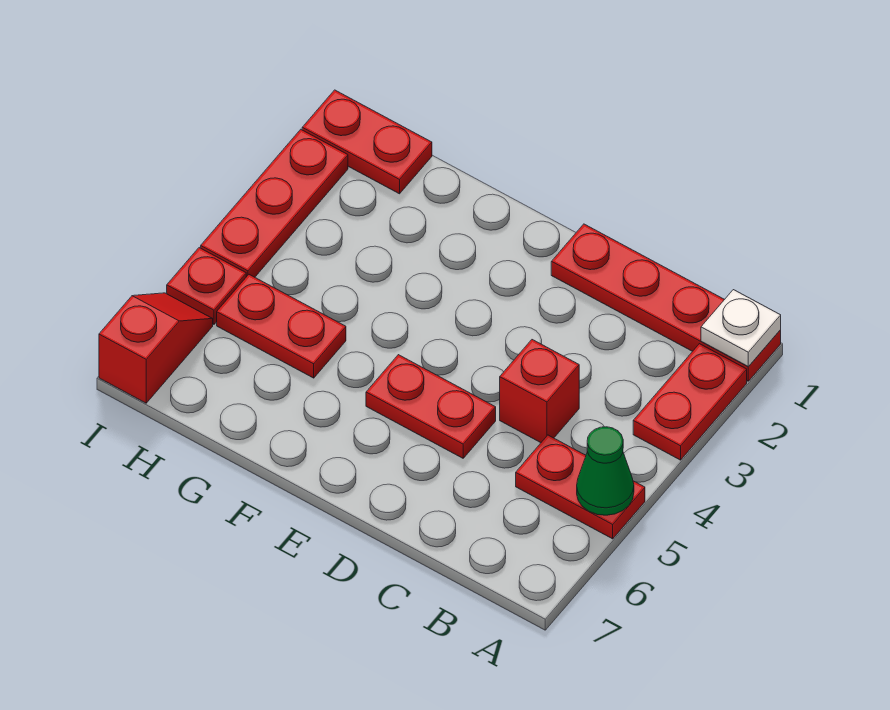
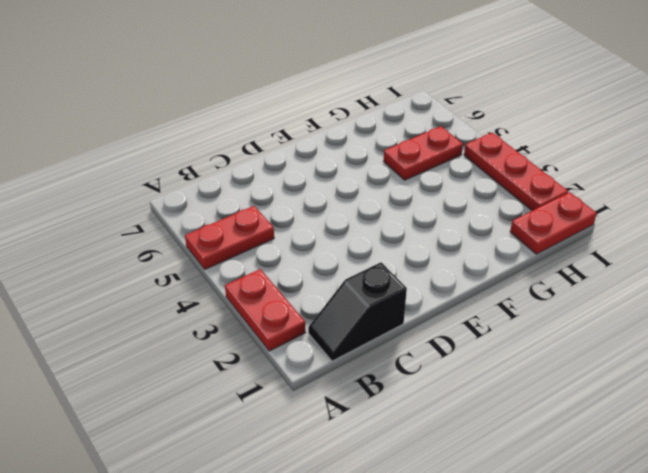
black 1x2 slope [308,262,407,361] -> red 1x4 plate [551,224,781,381]
none -> red 1x1 brick [500,340,579,443]
none -> red 1x2 plate [366,355,496,458]
none -> red 1x1 plate [167,248,246,324]

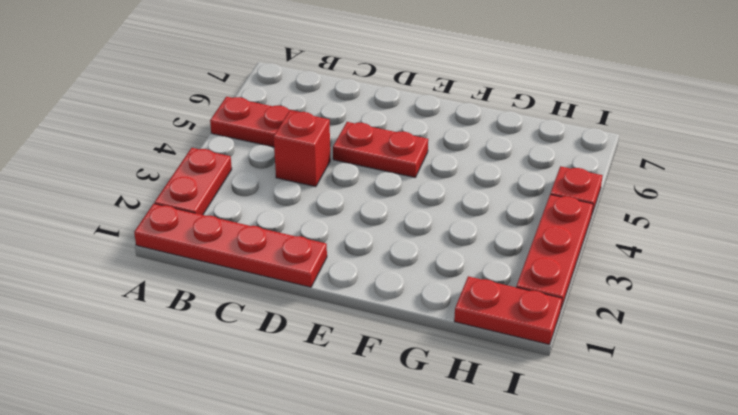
none -> red 1x2 plate [217,275,346,378]
none -> red 1x2 slope [99,293,213,403]
none -> white 1x1 plate [701,290,781,367]

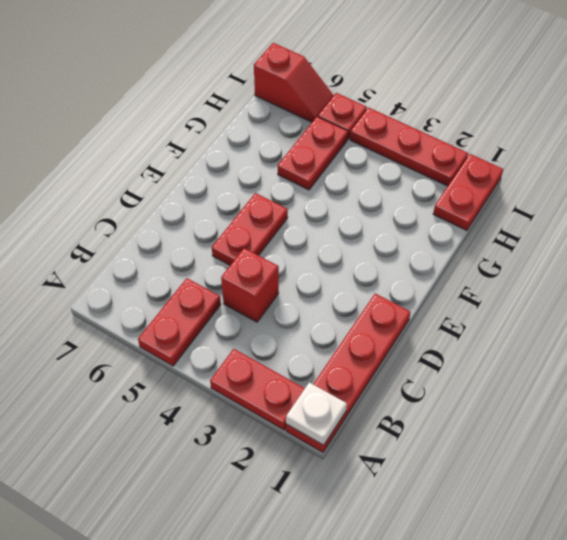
none -> green 1x1 cone [577,427,634,515]

